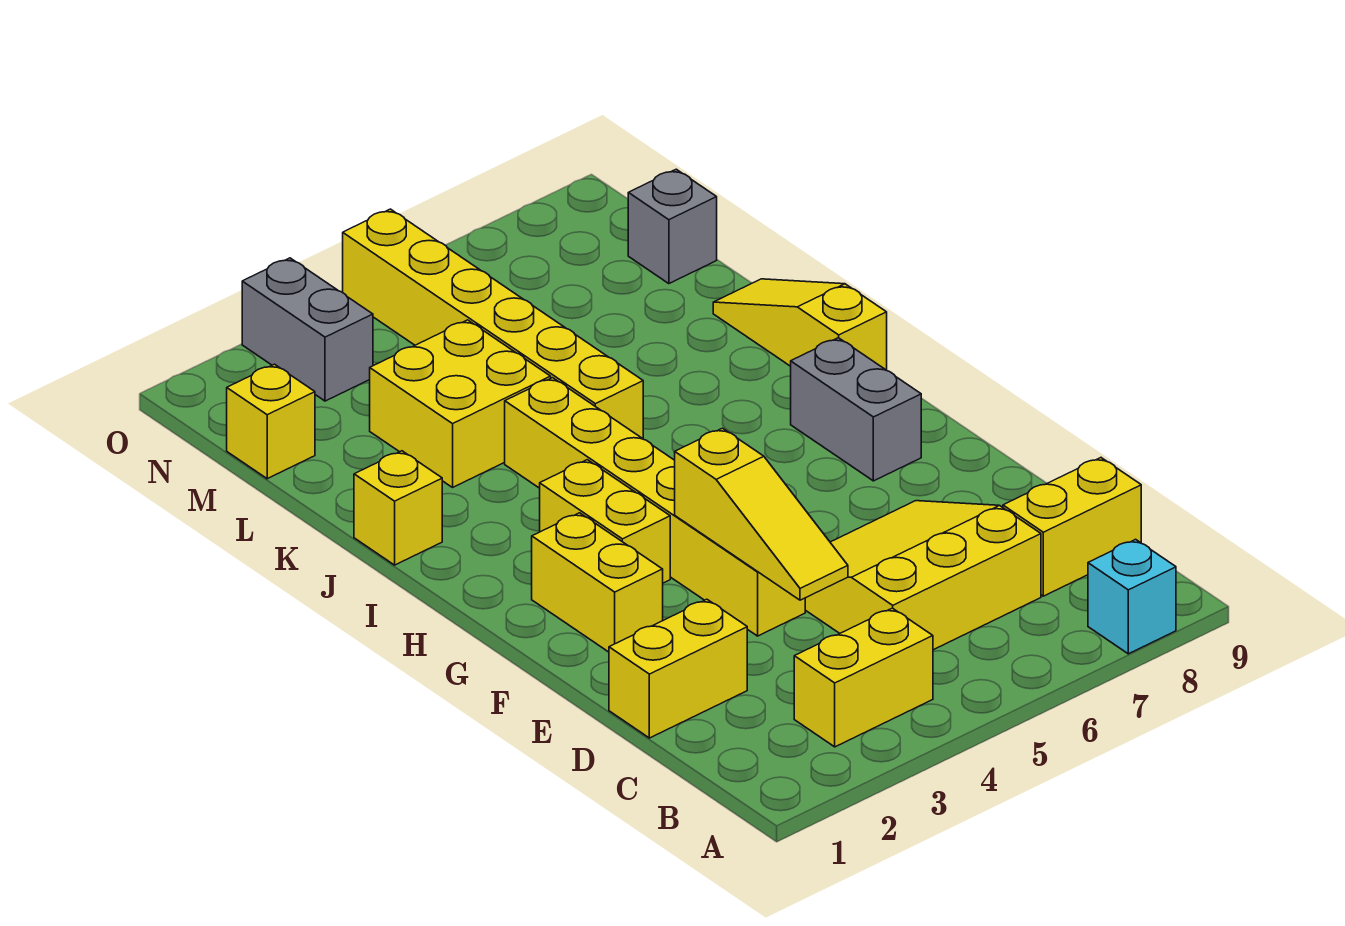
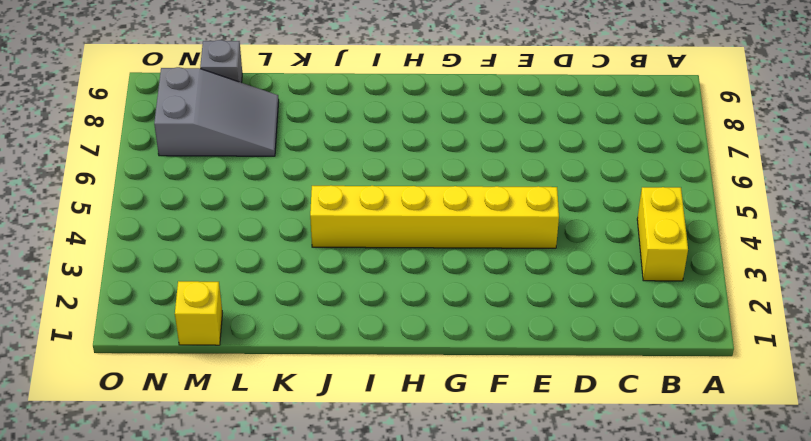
grey 2x3 slope [154,67,279,156] -> none
none -> cyan 1x1 brick [1088,539,1176,654]
none -> yellow 3x3 slope [805,501,1041,650]
none -> yellow 1x2 brick [1003,458,1141,596]

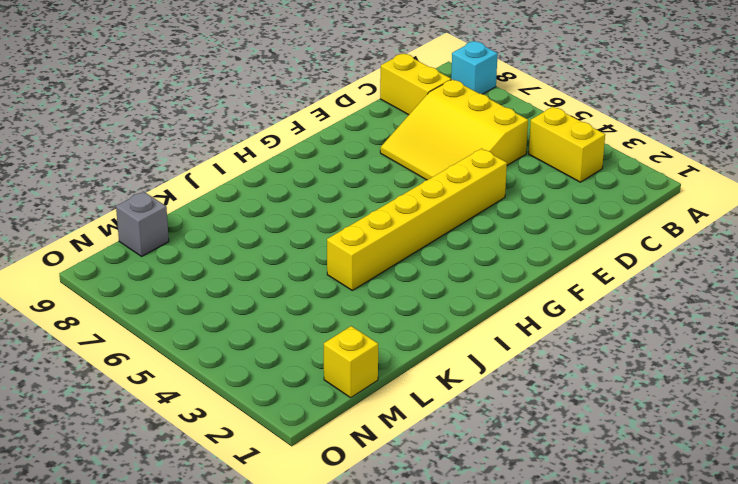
none -> yellow 1x2 brick [609,599,747,738]
none -> yellow 1x2 brick [532,513,663,652]
none -> yellow 1x2 brick [540,460,670,583]

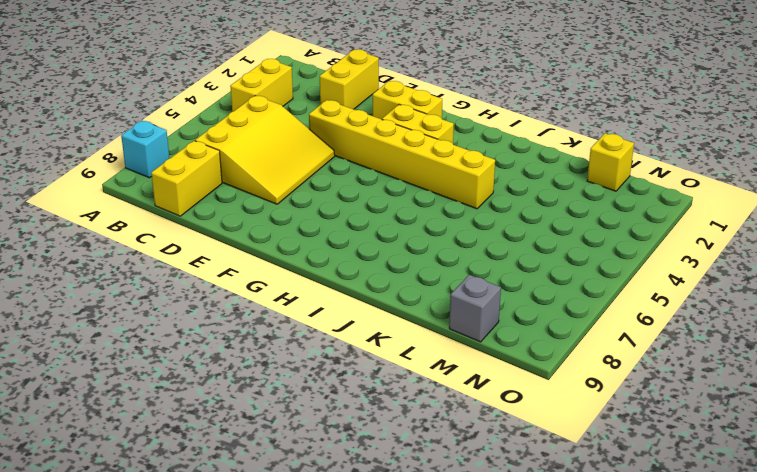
none -> grey 1x2 brick [791,338,921,481]
none -> yellow 1x3 slope [713,279,887,370]
none -> yellow 1x1 brick [354,451,442,565]

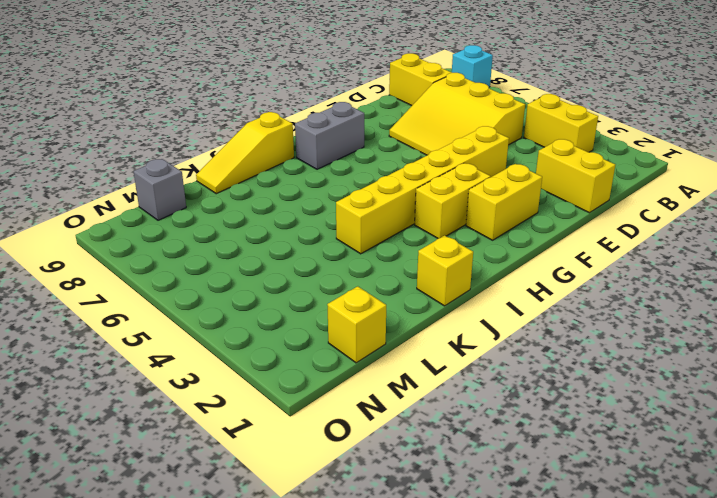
none -> yellow 1x6 brick [343,209,643,439]
none -> yellow 2x2 brick [370,320,551,487]
none -> grey 1x2 brick [242,258,373,401]

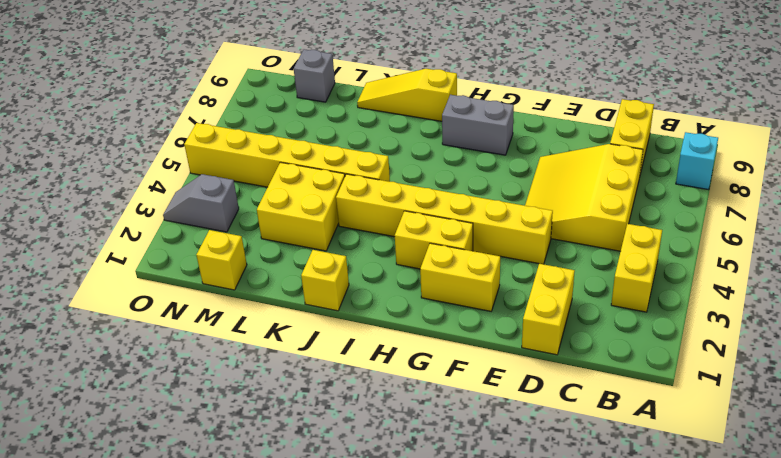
grey 1x2 slope [163,174,239,232] -> grey 1x2 brick [242,258,373,401]
none -> yellow 1x3 slope [675,428,848,600]

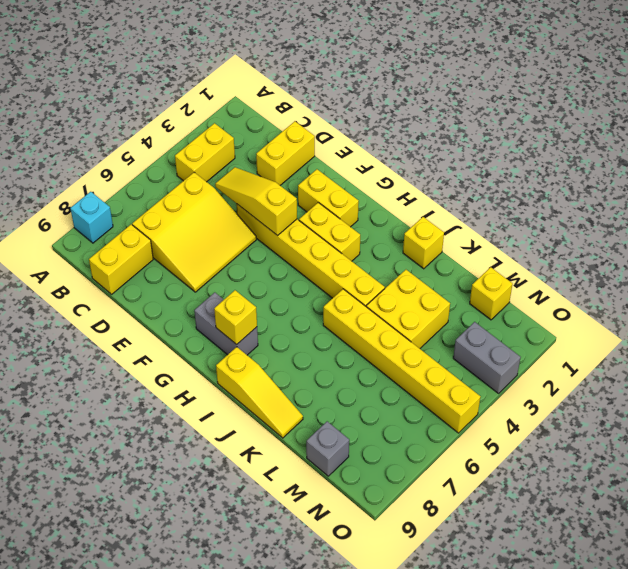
yellow 1x1 brick [214,290,257,345] -> none

